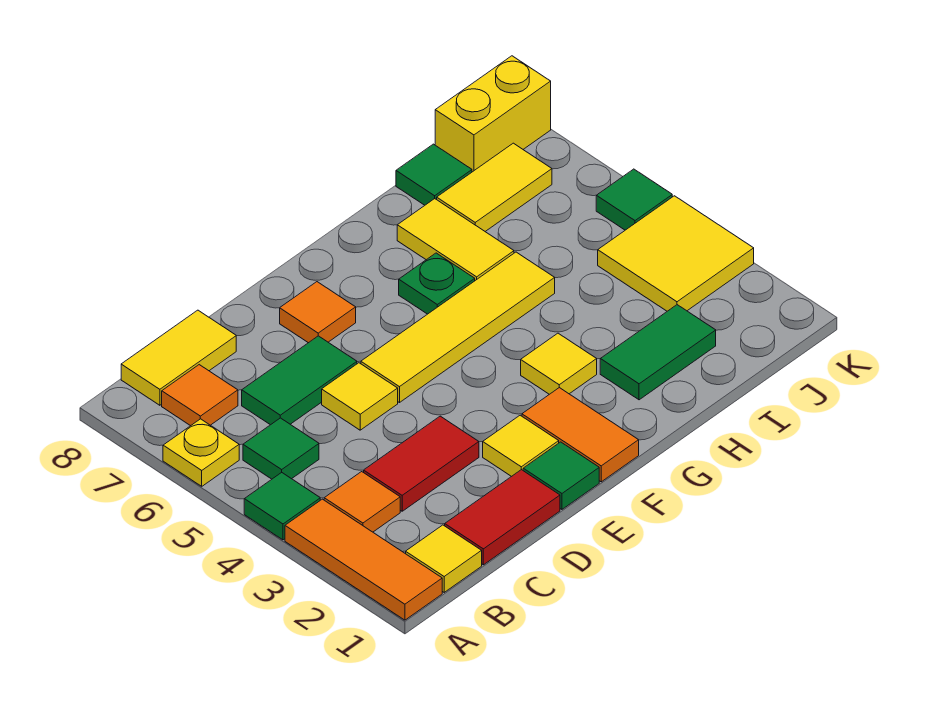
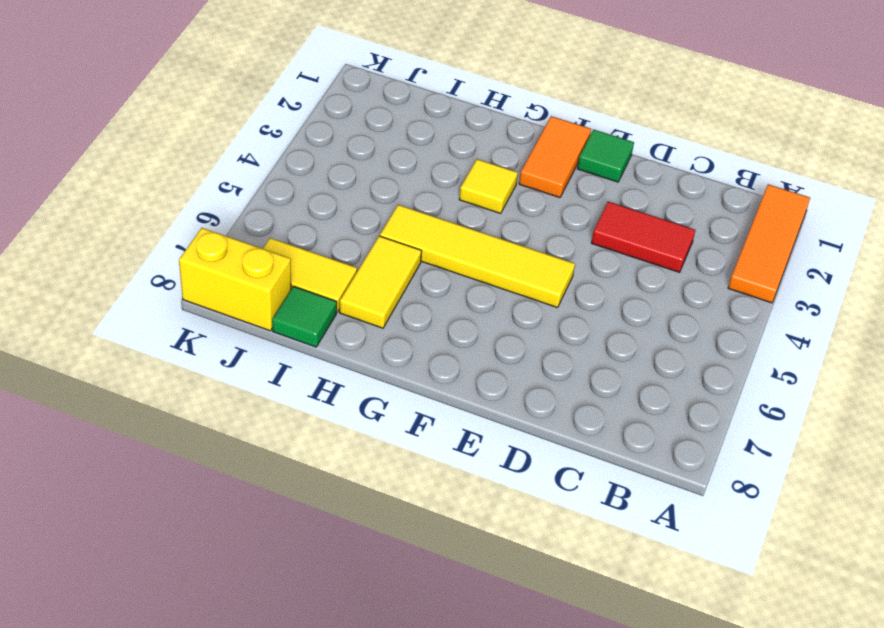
none -> green 1x1 tile [244,473,320,540]
none -> yellow 1x1 plate [163,419,239,486]
none -> yellow 1x1 tile [406,525,482,592]

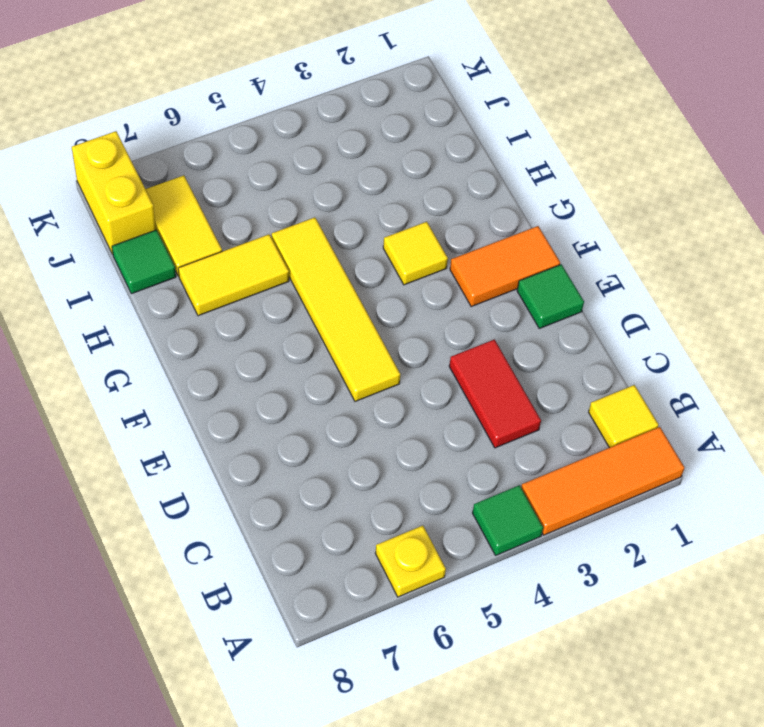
none -> orange 1x1 tile [324,472,400,532]
none -> green 1x1 tile [243,418,319,479]
none -> orange 1x1 tile [162,365,238,426]

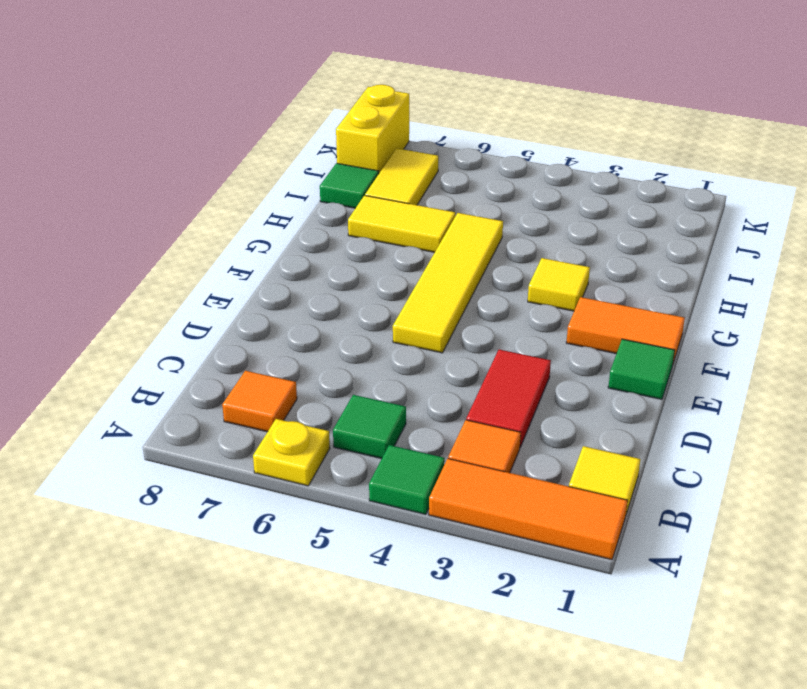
none -> yellow 1x2 tile [121,310,236,405]
none -> red 1x2 tile [445,470,560,565]
none -> green 1x2 tile [242,336,357,425]

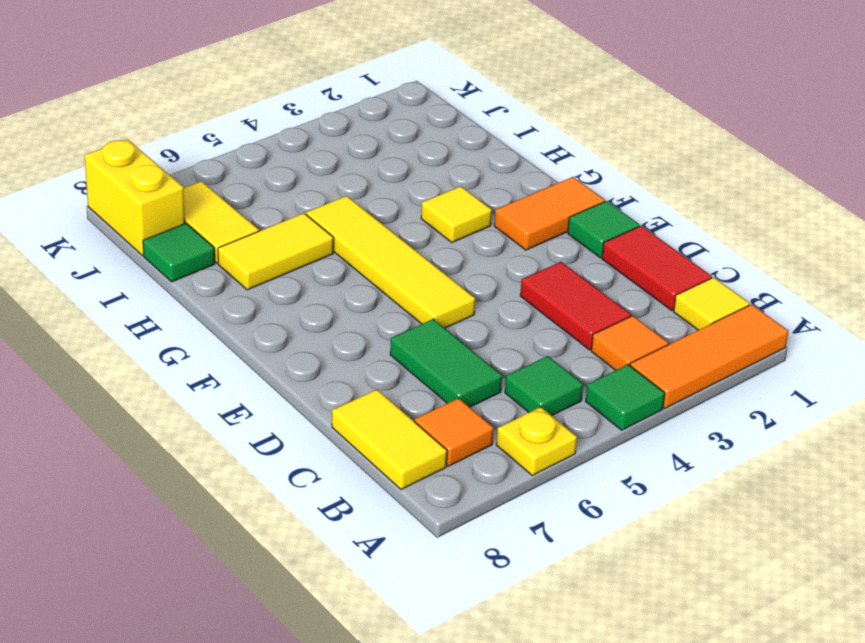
none -> yellow 1x1 tile [322,363,398,430]
none -> yellow 1x1 tile [483,415,559,477]
none -> orange 1x1 tile [280,282,356,343]

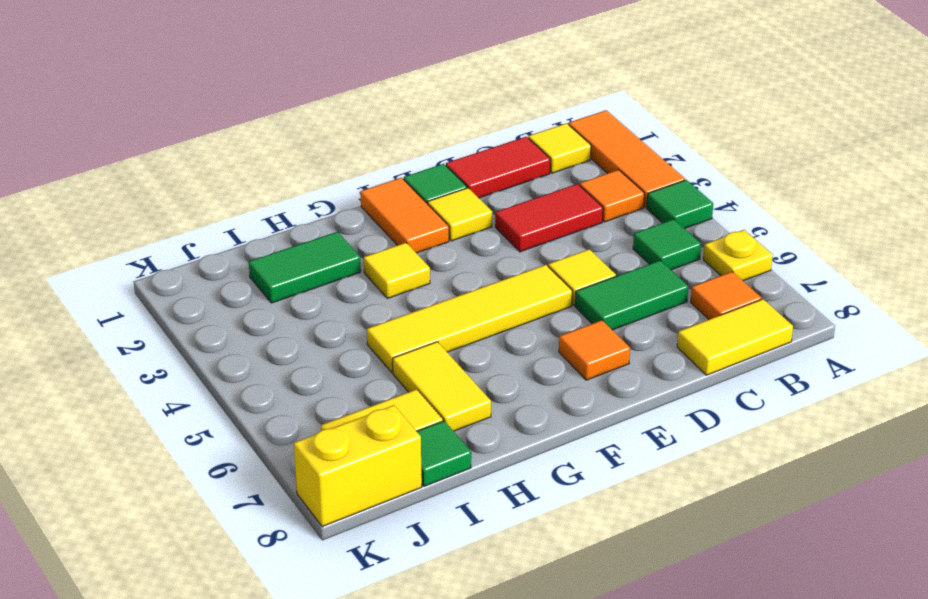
none -> green 1x1 plate [399,253,475,314]
none -> yellow 2x2 tile [598,196,754,311]
none -> green 1x1 tile [596,169,672,230]

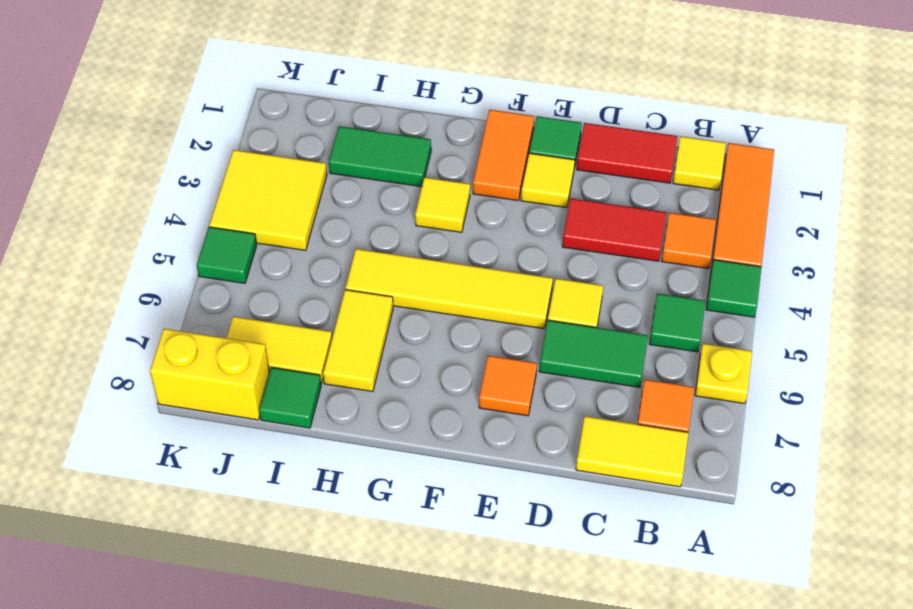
none -> green 1x1 plate [399,253,475,314]

